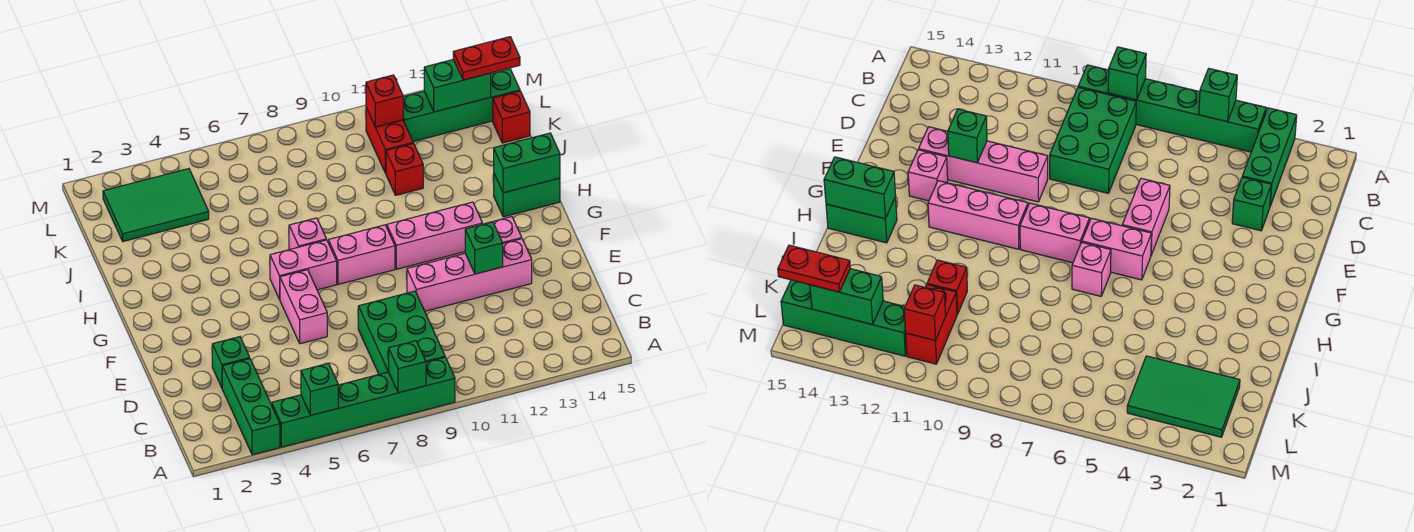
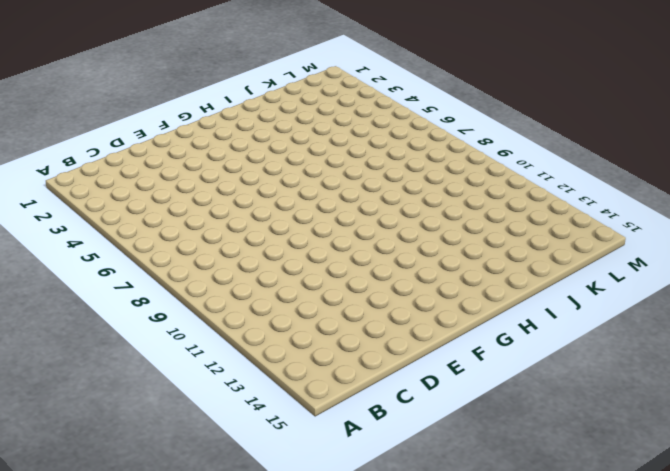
none -> green 1x3 brick [222,359,280,455]
none -> green 1x6 brick [272,357,455,447]
none -> green 2x3 brick [358,291,445,374]

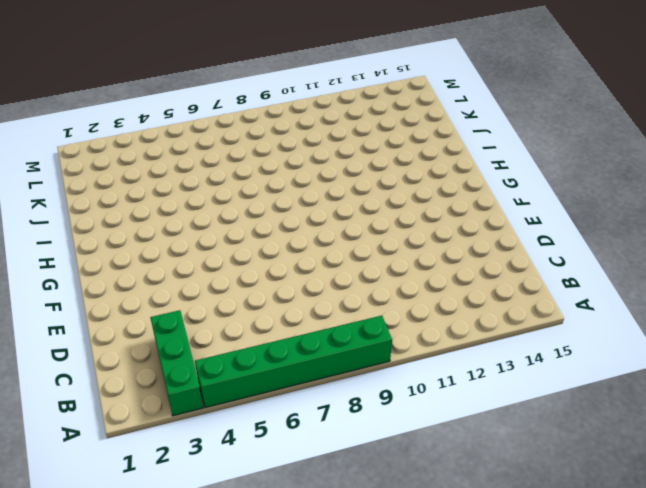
none -> green 2x3 brick [358,291,445,374]
none -> green 1x1 brick [212,337,250,388]
none -> pink 1x2 brick [280,270,327,344]

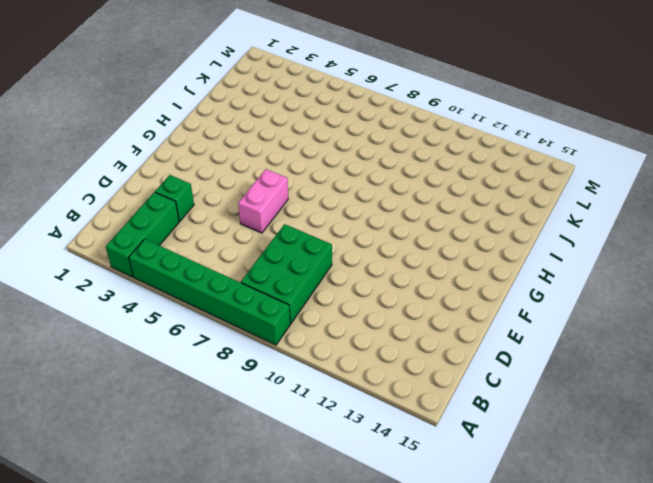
none -> pink 1x4 brick [407,239,532,311]
none -> pink 1x1 brick [485,217,522,243]
none -> pink 1x2 brick [270,240,337,299]

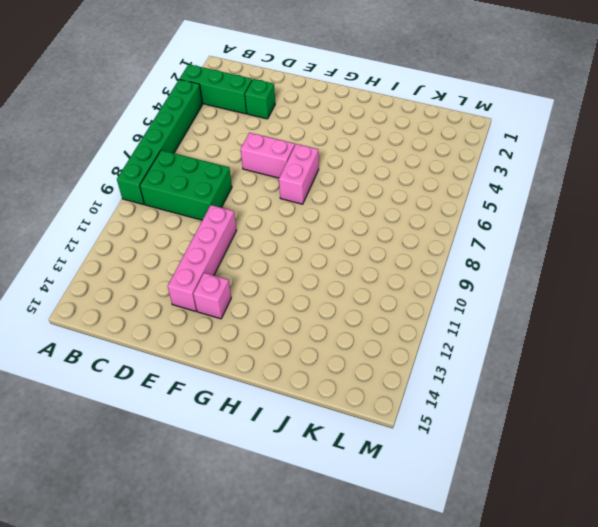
none -> pink 1x2 brick [328,225,395,284]
none -> pink 1x3 brick [387,202,483,269]
none -> pink 1x1 brick [289,218,326,250]

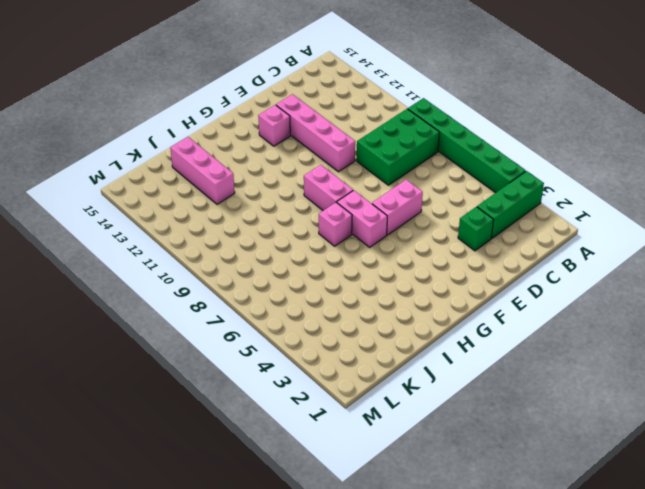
pink 1x3 brick [170,137,235,204] -> pink 1x3 brick moved to [387,202,483,269]
none -> green 1x2 brick [494,174,560,217]
none -> red 1x1 brick [386,143,423,195]
none -> green 2x3 tile [103,169,209,242]

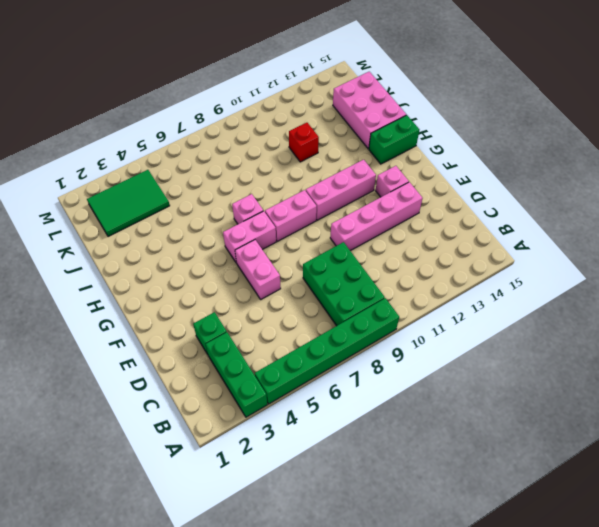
pink 2x3 brick [333,72,406,149] -> red 1x1 brick [493,91,530,143]
none -> red 1x2 brick [366,108,413,173]
none -> green 1x4 brick [403,69,520,142]
none -> green 1x1 brick [301,363,338,415]

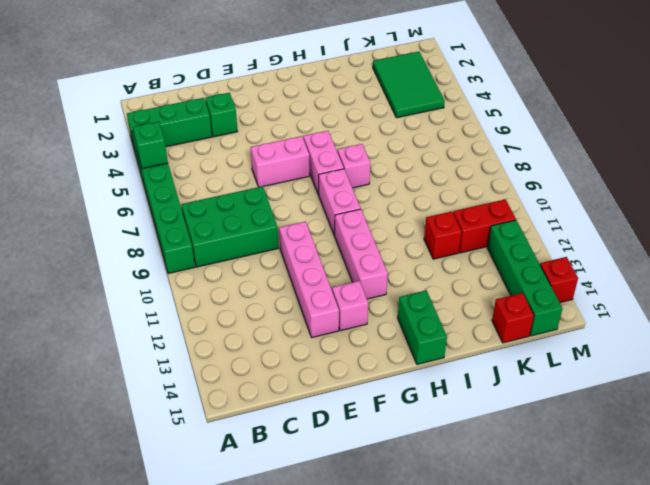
red 1x1 brick [540,257,578,303] -> red 1x1 brick moved to [366,75,403,127]
none -> green 1x1 brick [389,341,426,393]
none -> green 1x1 brick [465,222,503,274]
none -> green 1x2 brick [494,133,560,193]

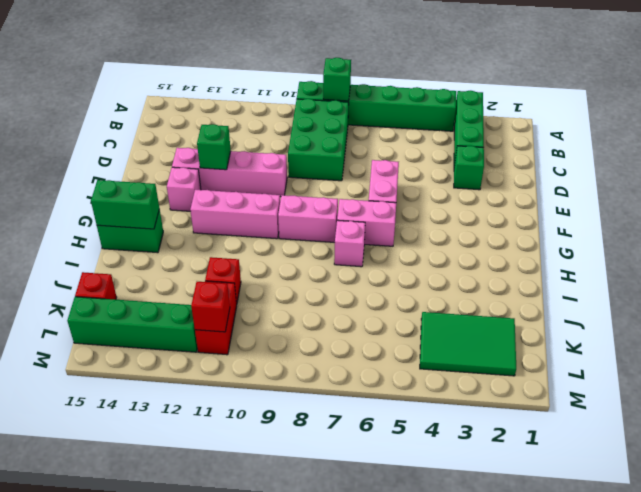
none -> green 1x1 brick [301,363,338,415]
none -> green 1x2 brick [424,59,491,112]
none -> red 1x2 plate [453,37,520,80]

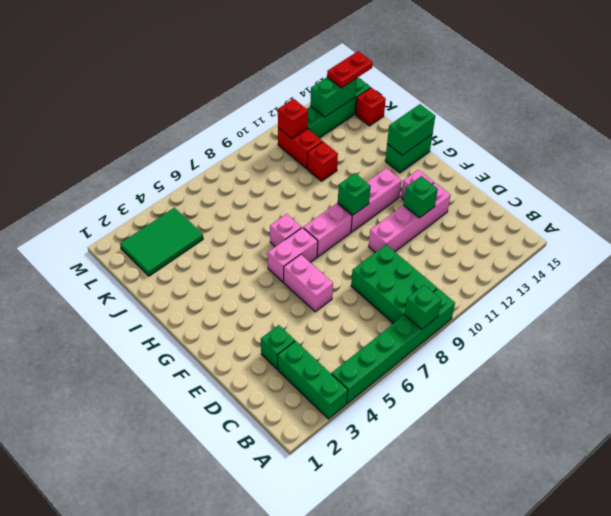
green 1x1 brick [338,173,371,215] -> green 1x1 brick moved to [301,363,338,415]

